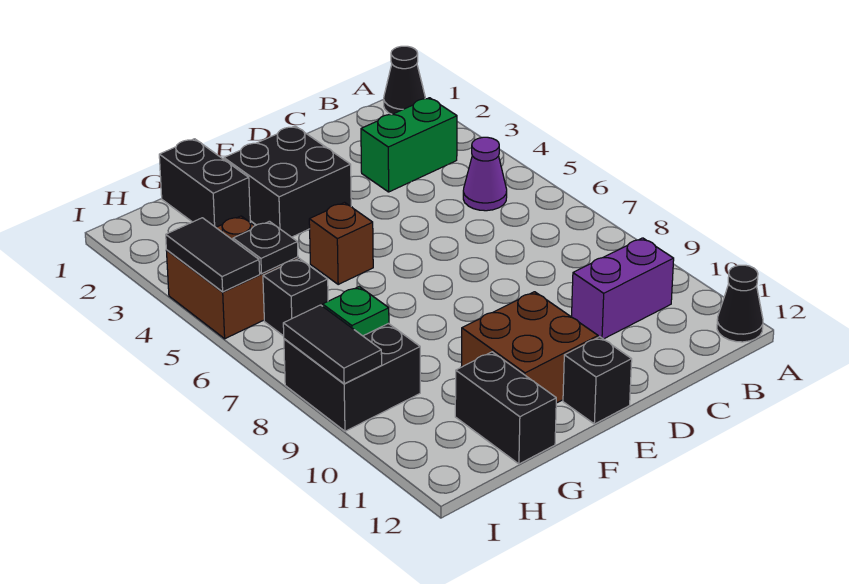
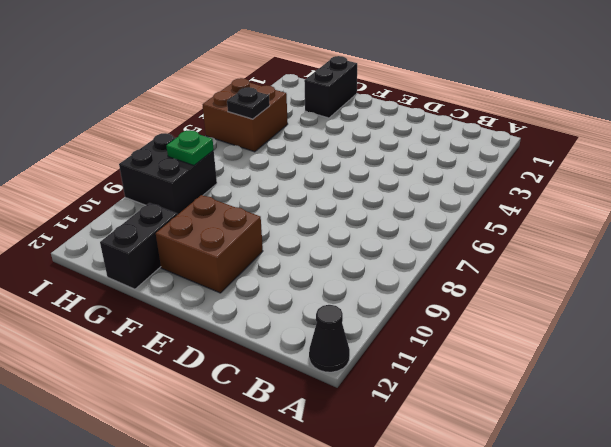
none -> black 1x1 cone [384,46,425,114]
none -> green 1x2 brick [361,98,457,192]
none -> purple 1x1 cone [463,137,507,211]

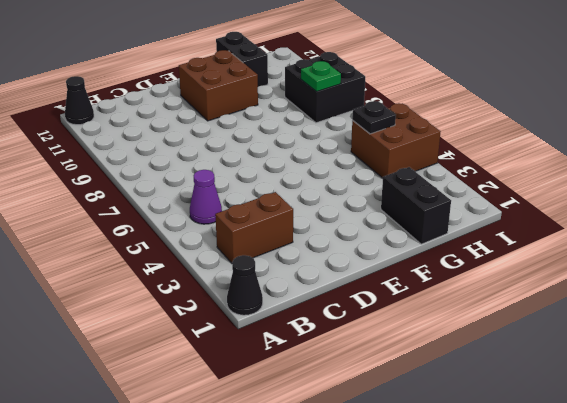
brown 1x2 brick [215,192,293,263] -> green 1x2 brick [361,98,457,192]
none -> purple 1x2 brick [572,238,674,339]
none -> black 2x2 brick [224,126,351,237]
none -> black 1x1 brick [563,337,632,424]

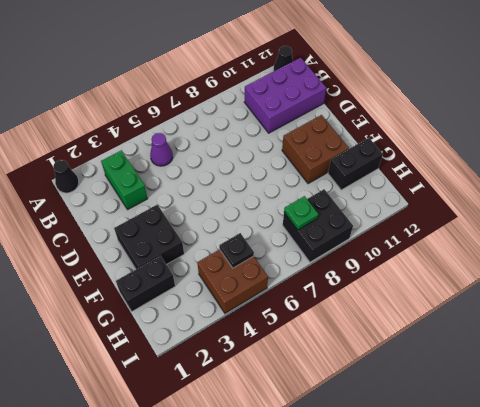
purple 2x3 brick [244,58,326,133] -> purple 1x2 brick [572,238,674,339]
none -> black 1x1 brick [563,337,632,424]
none -> brown 1x1 brick [309,203,373,284]
none -> black 1x1 brick [263,258,328,336]

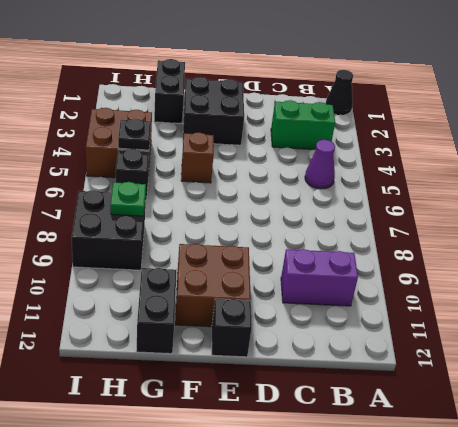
none -> black 1x1 cone [717,265,763,342]
none -> black 1x2 tile [166,218,260,292]
none -> black 1x2 tile [283,305,382,384]

